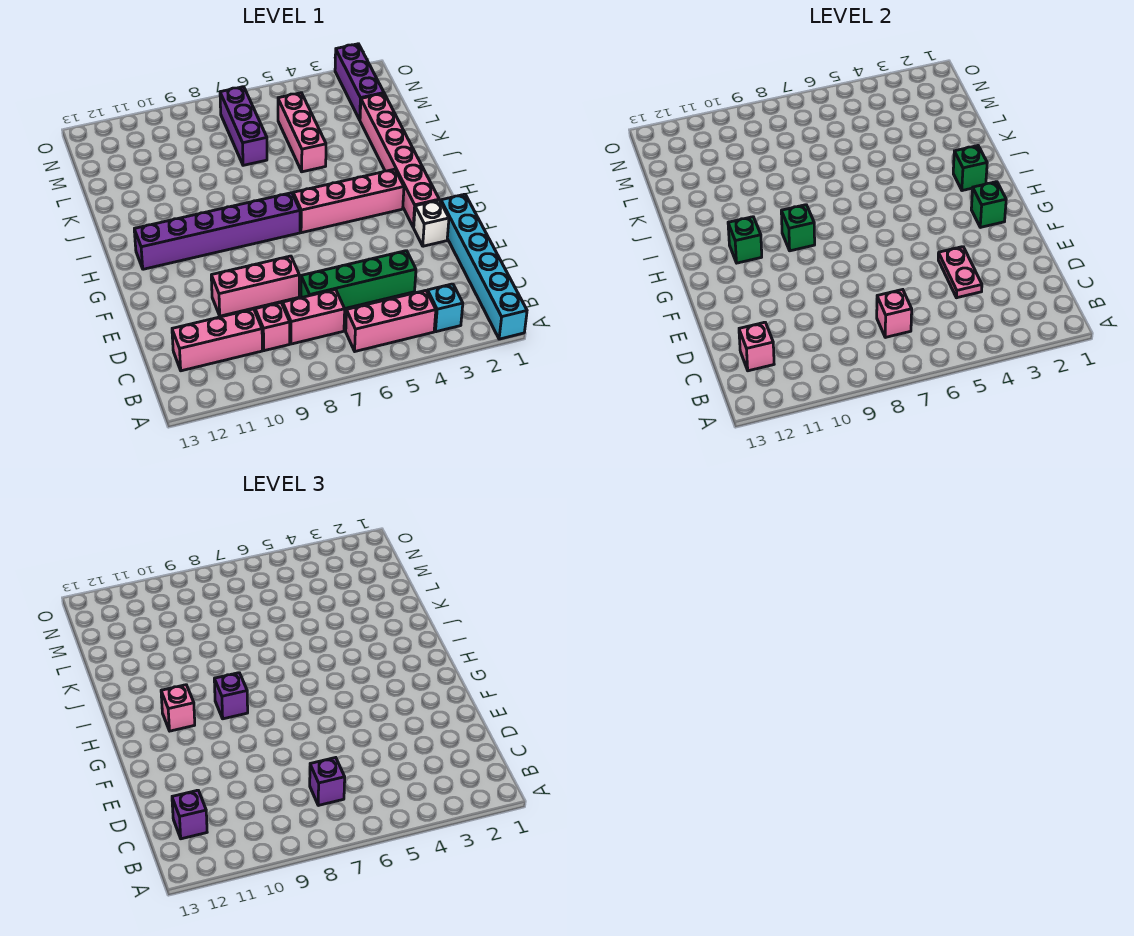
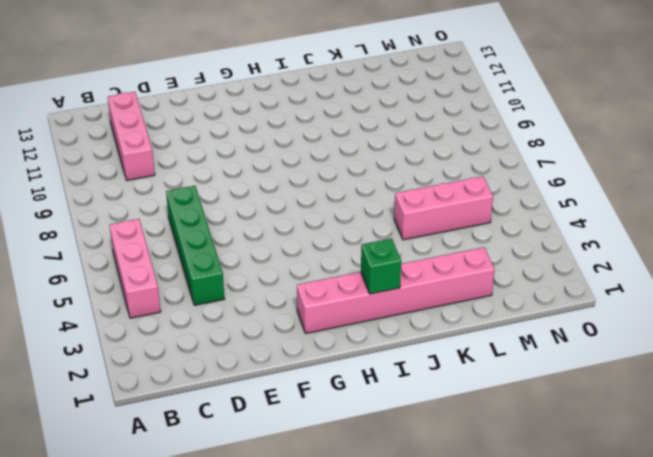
none -> cyan 1x6 brick [441,194,527,339]
none -> cyan 1x1 brick [427,284,463,332]
none -> pink 1x2 brick [283,290,345,344]

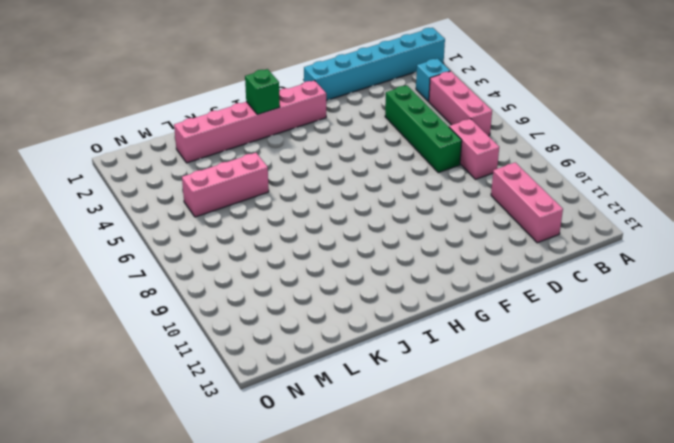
none -> pink 1x1 brick [255,303,290,351]
none -> pink 1x3 brick [211,256,299,316]
none -> white 1x1 brick [413,200,449,246]

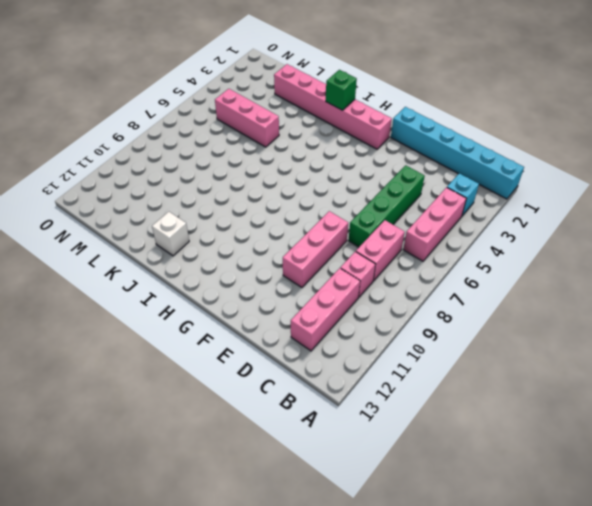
white 1x1 brick [152,212,189,256] -> white 1x1 brick moved to [413,200,449,246]
none -> pink 1x4 brick [293,169,404,233]
none -> purple 1x6 brick [134,193,300,269]
none -> purple 1x3 brick [220,87,267,165]

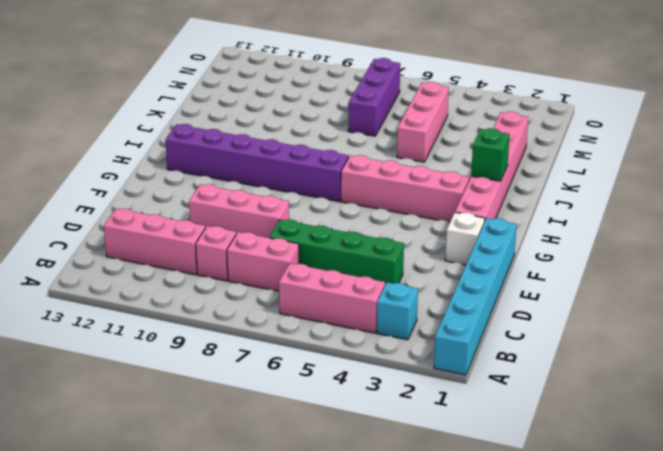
none -> purple 1x3 brick [335,44,384,120]
none -> pink 1x1 brick [877,290,912,337]
none -> pink 1x1 brick [739,322,774,371]

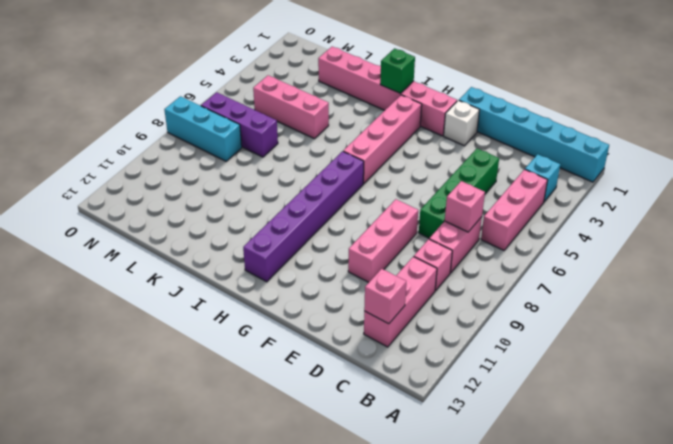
cyan 1x3 brick [164,96,242,161] -> none
none -> purple 1x3 brick [335,44,384,120]
none -> pink 1x2 plate [938,247,982,298]
none -> green 1x1 brick [971,182,1006,227]

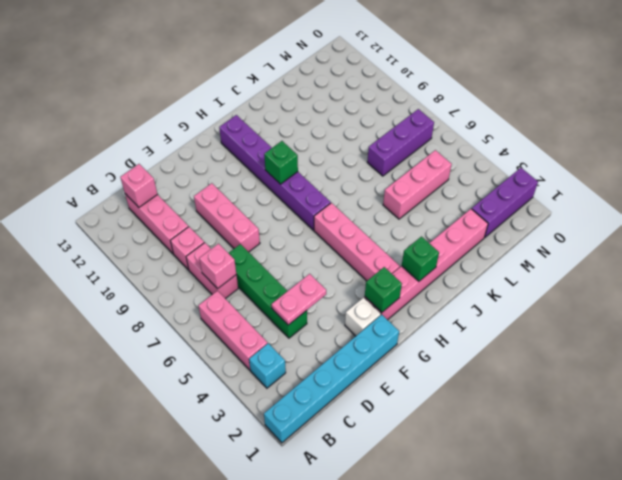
none -> green 1x1 brick [728,217,762,263]
none -> purple 1x1 brick [310,758,345,805]
none -> purple 1x1 brick [172,790,207,839]

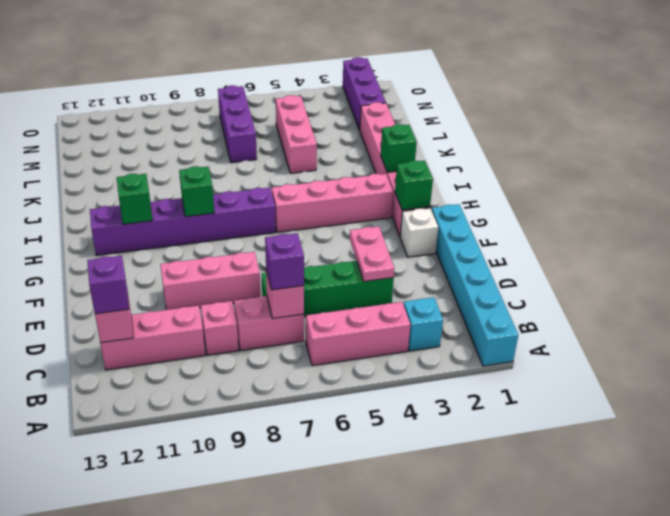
none -> purple 1x1 brick [214,673,248,719]
none -> pink 1x1 brick [161,685,195,731]

